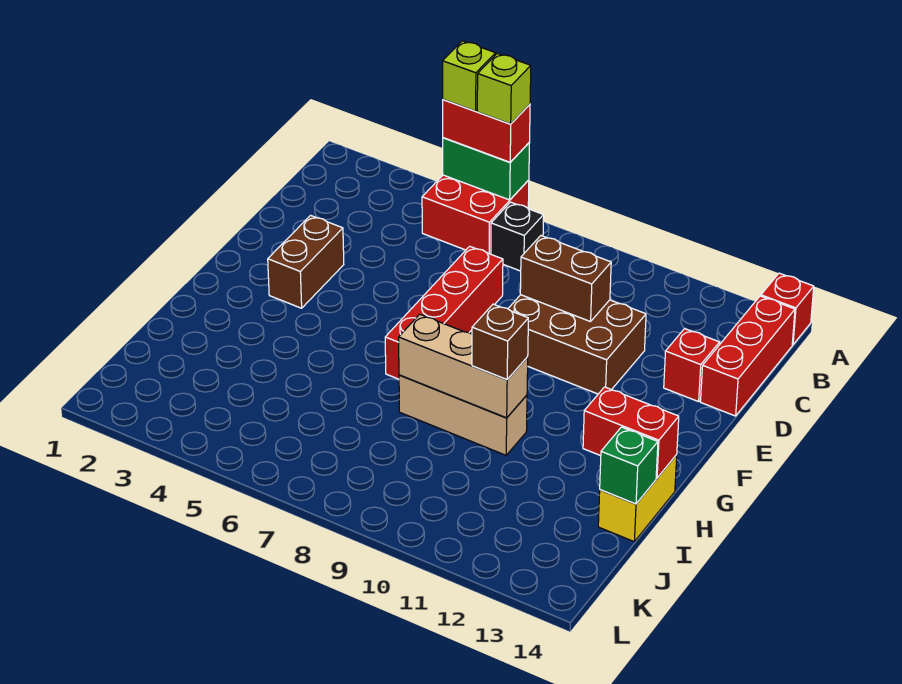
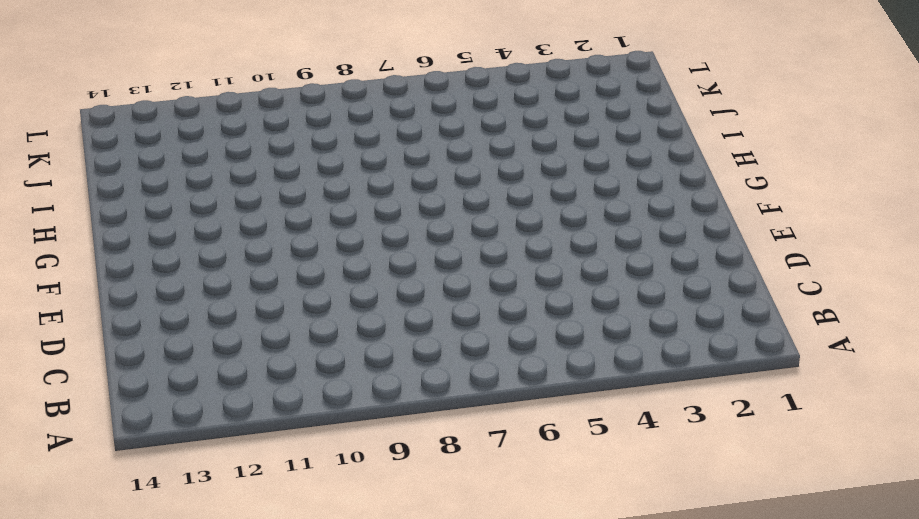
none -> red 2x2 brick [422,175,529,254]
none -> red 1x1 brick [761,273,814,345]
none -> black 1x1 brick [491,202,544,271]

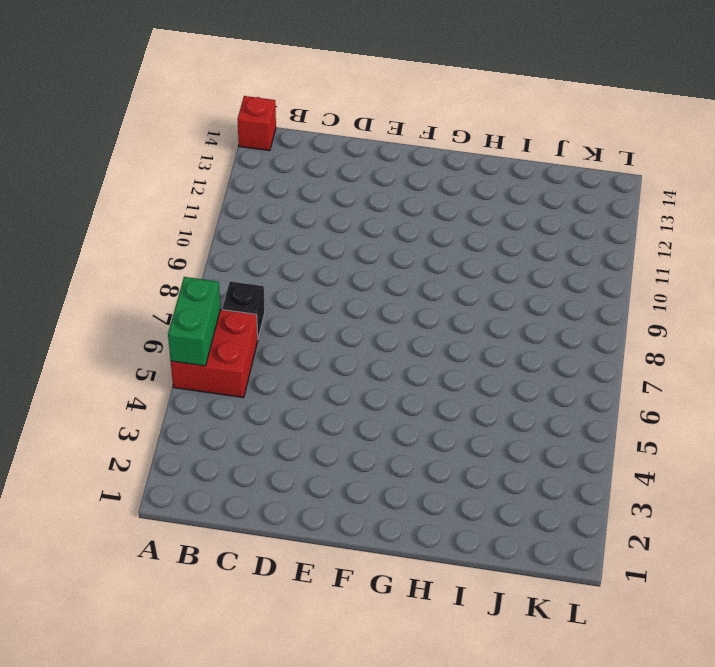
none -> red 1x3 brick [700,296,795,416]
none -> red 1x4 brick [385,246,503,379]
none -> brown 2x3 brick [508,295,646,394]

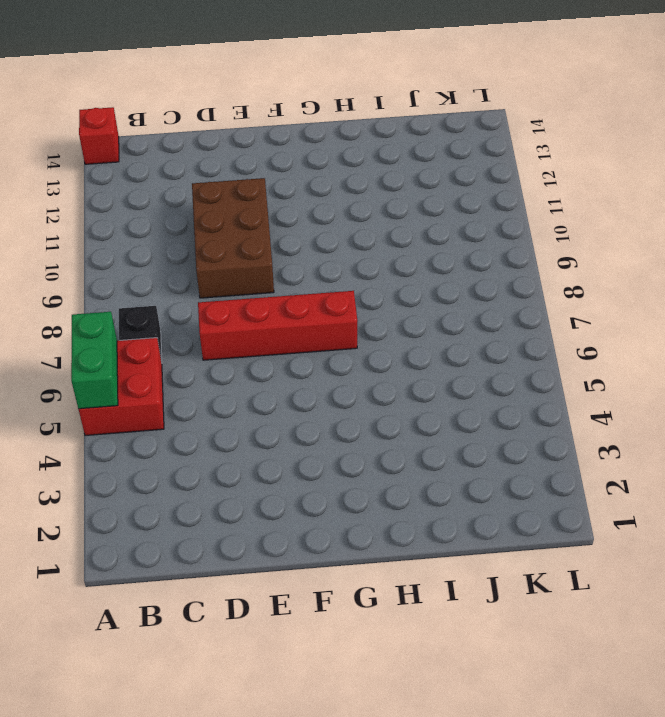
none -> red 1x3 brick [700,296,795,416]
none -> red 1x1 brick [664,329,720,402]
none -> brown 1x2 brick [268,215,344,308]

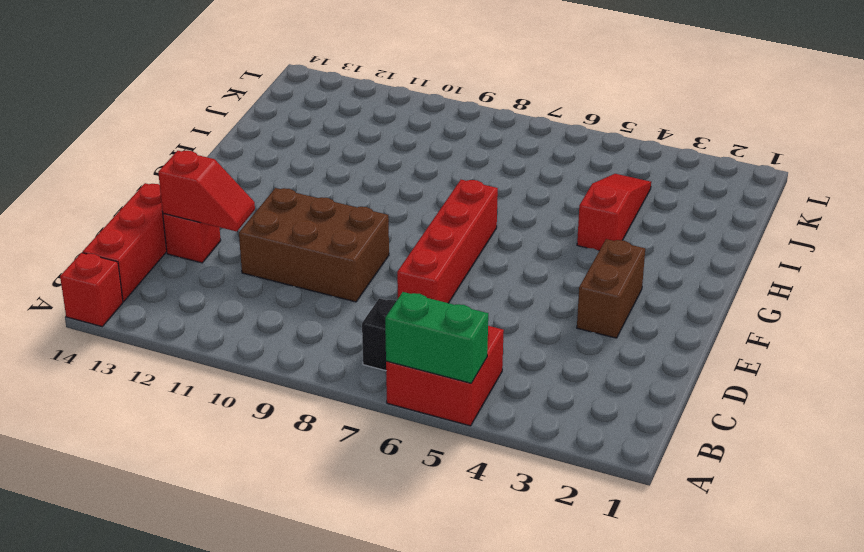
red 1x2 slope [158,151,255,232] -> none
red 1x3 slope [577,174,651,251] -> none
none -> tan 1x3 brick [399,375,527,455]
none -> yellow 1x2 brick [598,455,677,541]
none -> brown 1x2 brick [520,236,611,322]

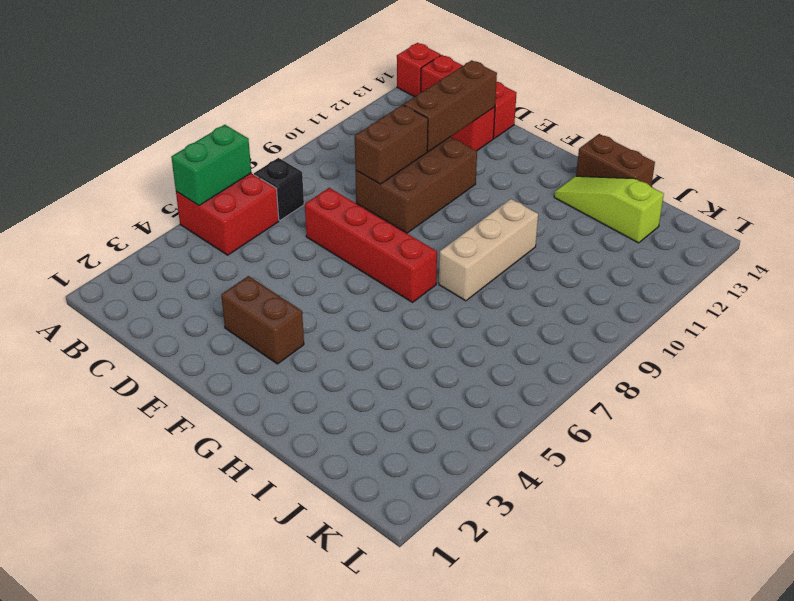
brown 1x3 brick [404,60,497,151] -> none
lime 1x3 slope [554,176,664,243] -> none
brown 1x2 brick [576,134,655,186] -> yellow 1x2 brick [598,455,677,541]
none -> tan 1x3 brick [399,314,528,418]
none -> red 1x2 brick [583,387,679,478]
none -> green 1x1 brick [600,427,658,504]

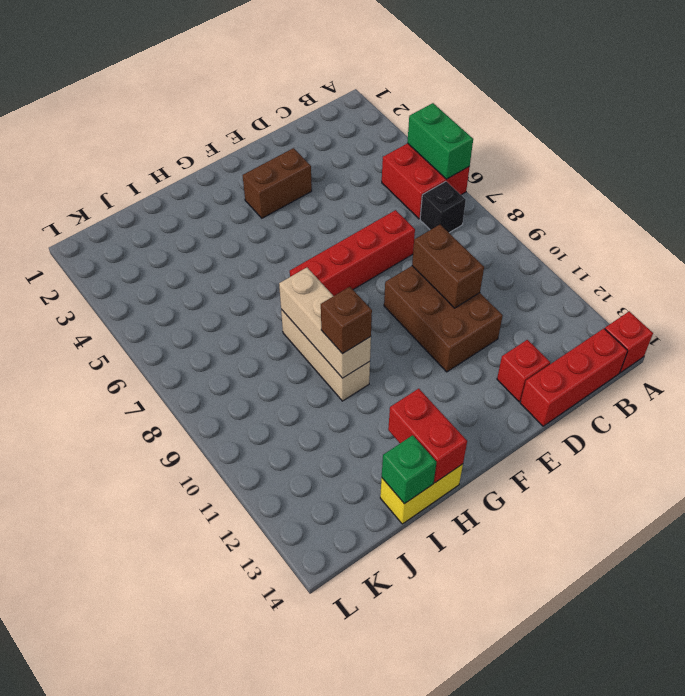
none -> red 1x2 brick [443,100,530,162]
none -> lime 1x1 brick [443,41,496,111]
none -> lime 1x1 brick [477,53,531,124]

